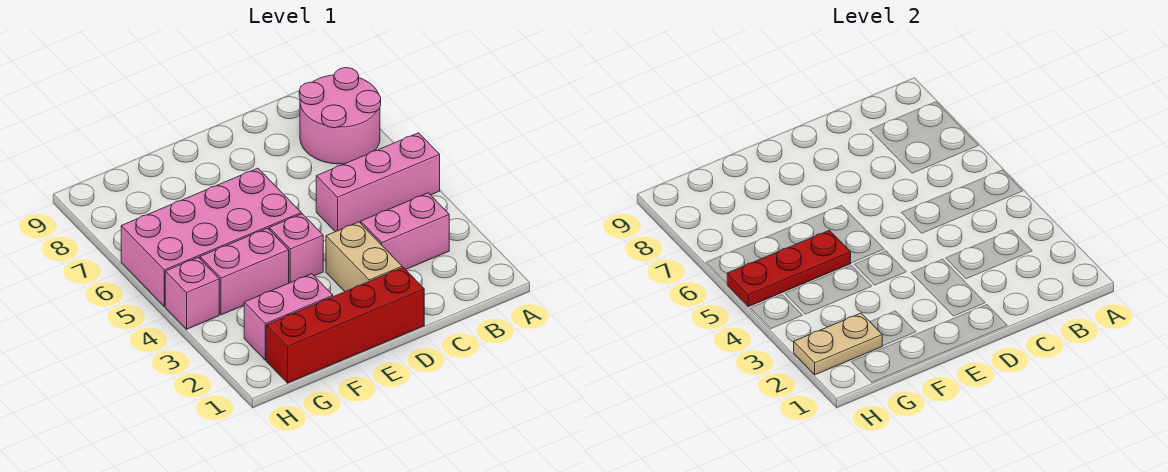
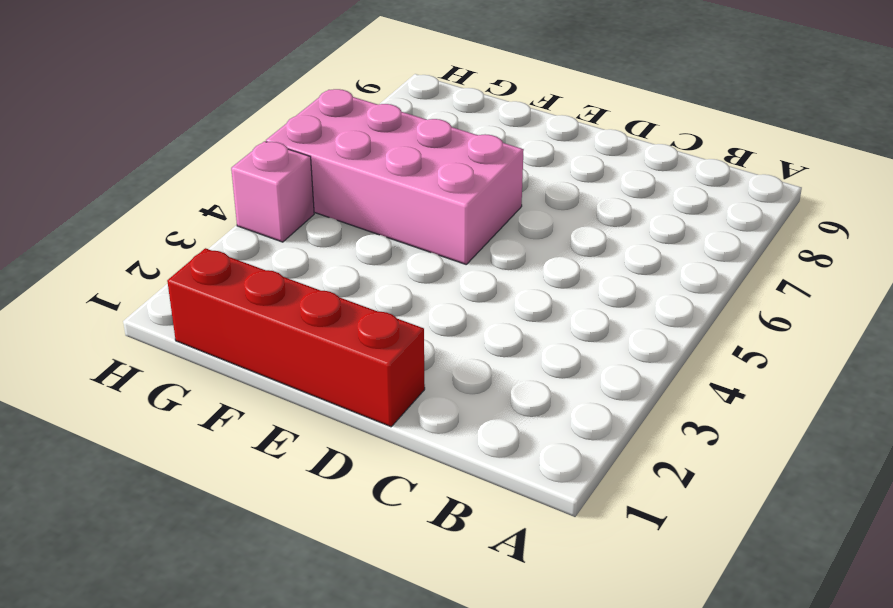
none -> pink 1x3 brick [316,133,440,232]
none -> pink 2x2 round brick [299,68,381,164]
none -> pink 1x2 brick [361,193,449,270]

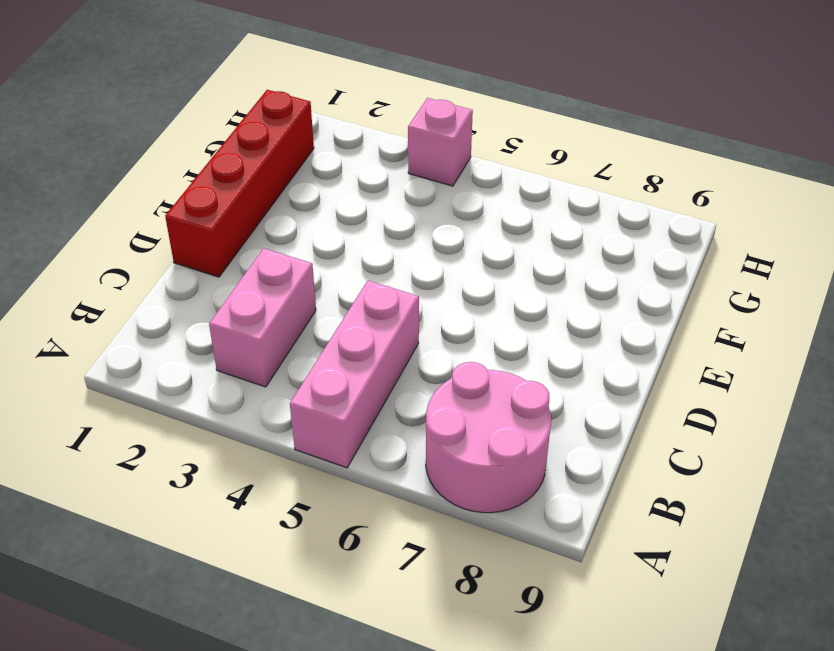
none -> tan 1x2 brick [326,222,402,292]
none -> pink 1x1 brick [269,214,323,283]
none -> pink 2x4 brick [121,168,301,307]

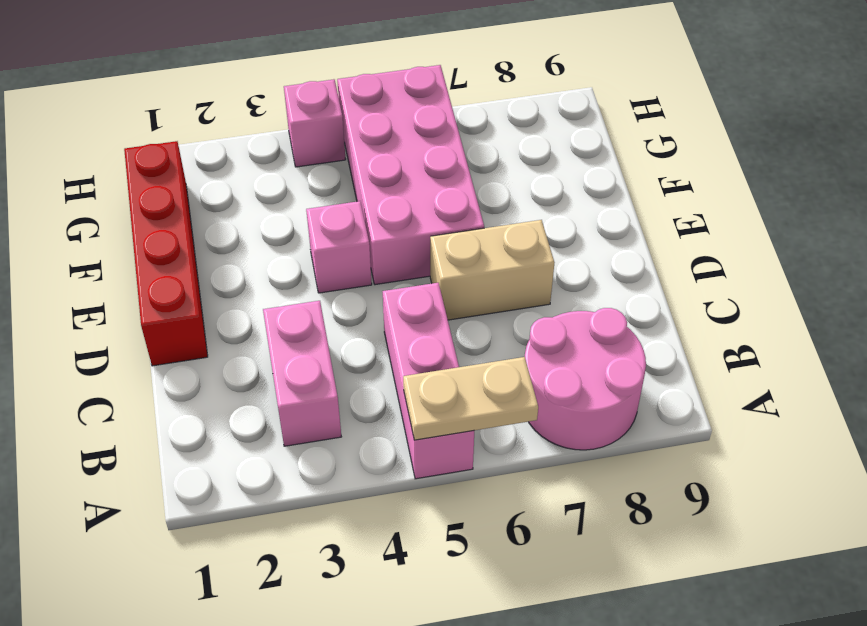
tan 1x2 plate [403,357,538,440] -> tan 1x2 plate turned to [794,313,882,375]
tan 1x2 brick [430,220,554,320] -> tan 1x2 brick moved to [326,222,402,292]
none -> pink 1x2 brick [244,274,333,360]
none -> pink 1x2 brick [200,228,289,315]
none -> red 1x3 plate [727,230,851,307]

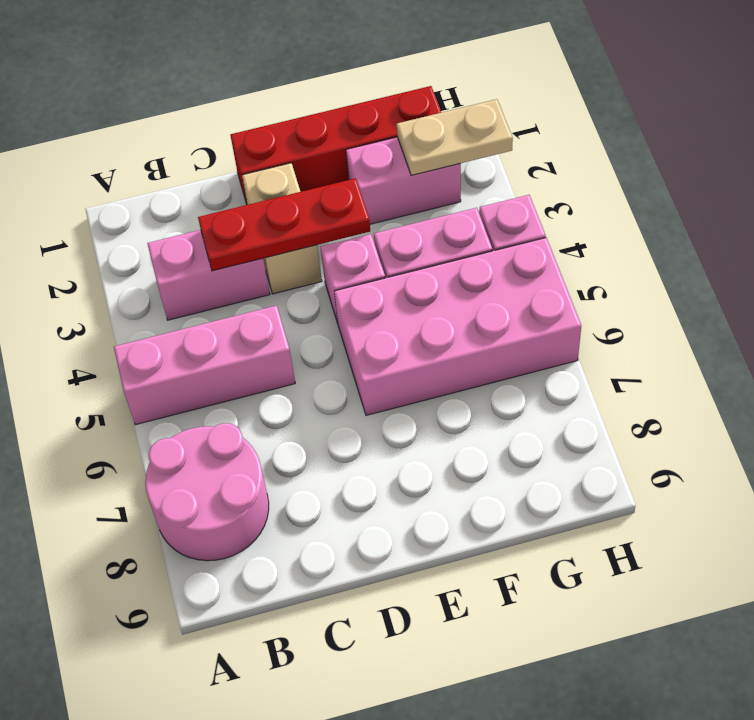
red 1x3 plate [198,178,370,271] -> red 1x3 plate moved to [727,230,851,307]

